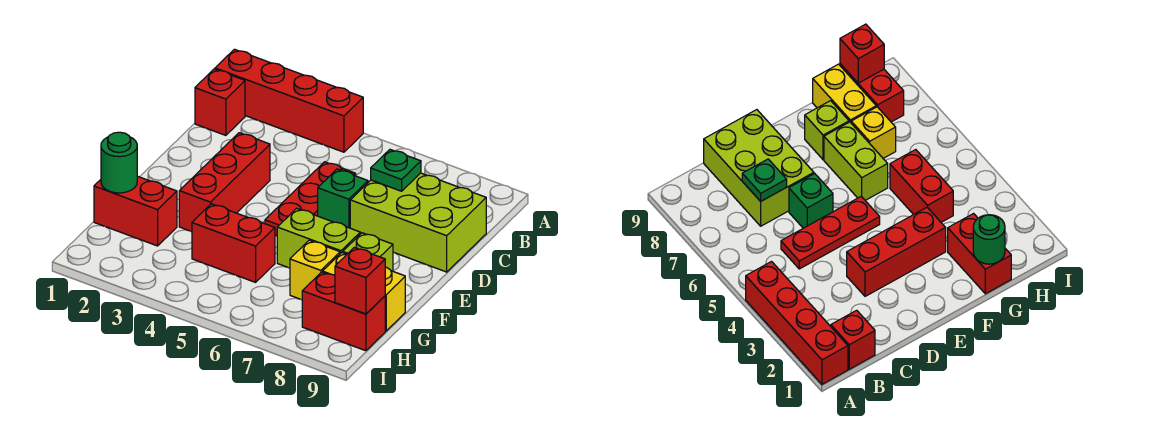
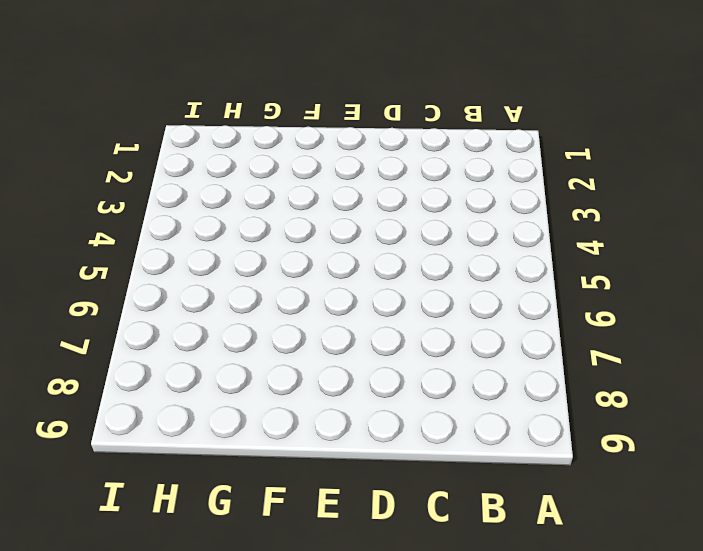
none -> red 1x4 brick [215,49,363,152]
none -> red 1x1 brick [195,69,245,135]
none -> red 1x3 plate [265,162,356,236]

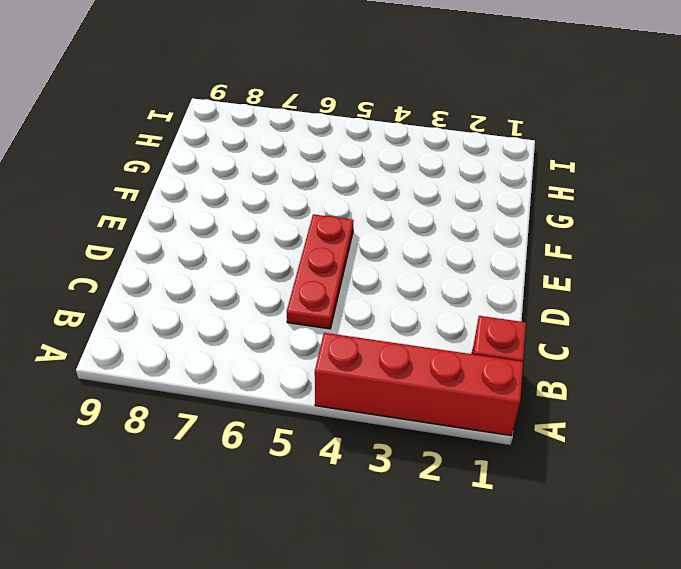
none -> lime 2x3 brick [350,173,486,272]
none -> red 1x3 brick [179,133,270,232]
none -> green 1x1 brick [318,169,368,228]

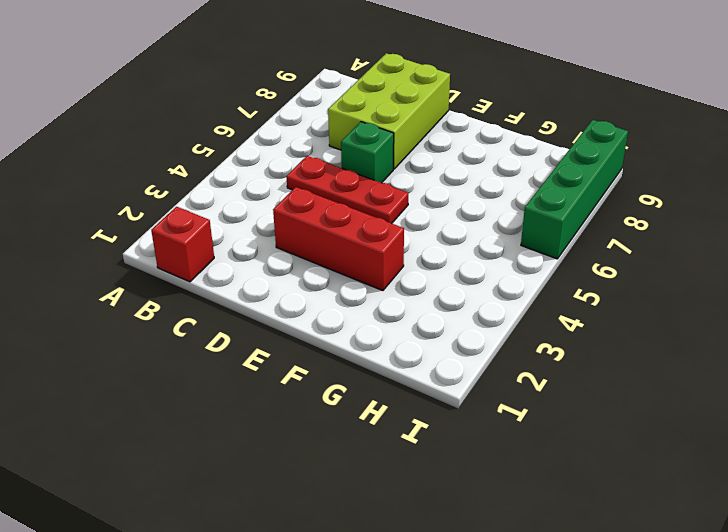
green 1x4 brick [521,120,628,259] -> none
none -> red 1x4 brick [215,49,363,152]
none -> lime 1x2 brick [277,208,360,268]
none -> lime 1x1 brick [343,233,393,271]

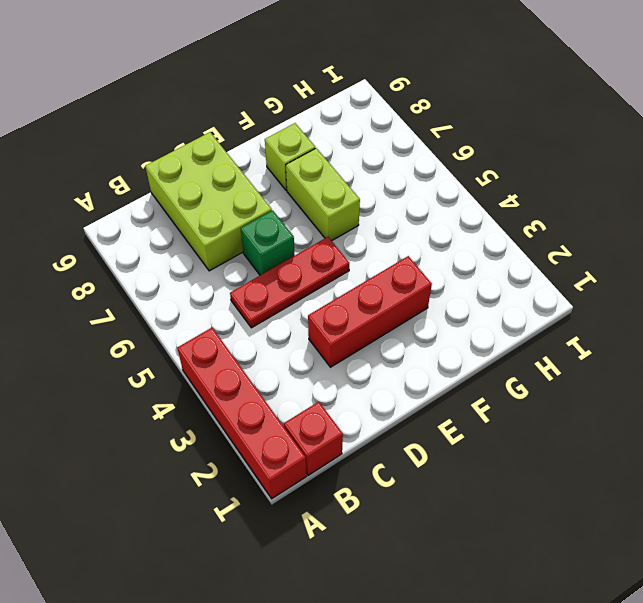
none -> red 1x2 brick [94,176,177,246]
none -> red 1x2 brick [192,204,275,282]
none -> yellow 1x1 brick [290,240,340,300]

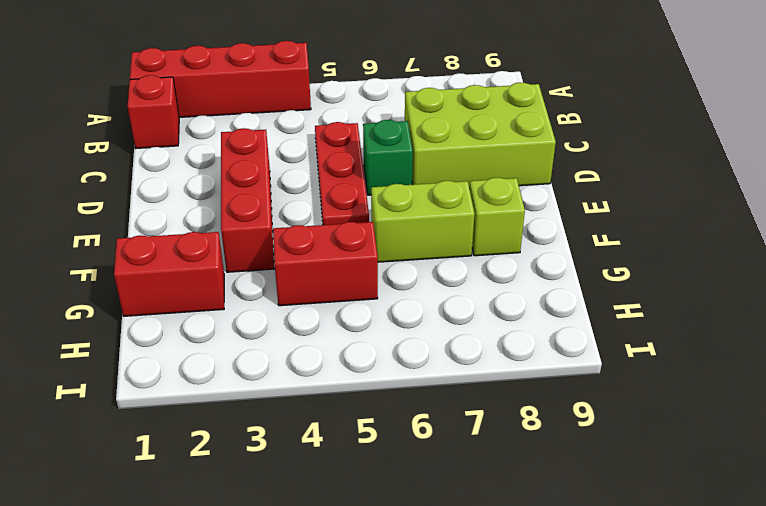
none -> yellow 1x1 brick [290,240,340,300]
none -> yellow 1x2 brick [323,253,405,331]
none -> red 1x2 brick [302,272,385,351]

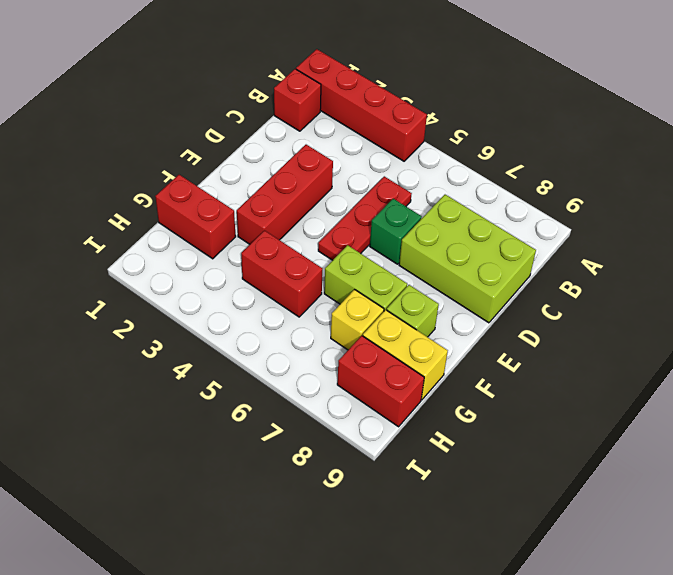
none -> green 1x1 plate [371,150,421,191]
none -> green 1x1 round brick [101,132,137,193]
none -> red 1x1 brick [335,248,385,314]

